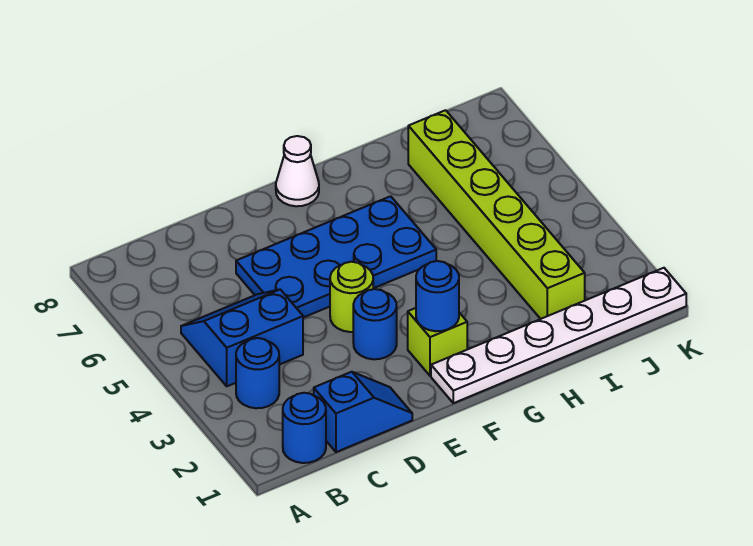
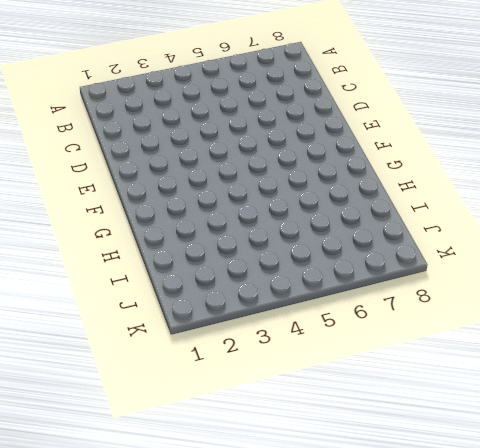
none -> blue 1x1 round brick [283,393,326,463]
none -> blue 1x1 round brick [236,338,279,408]
none -> blue 2x2 slope [181,290,303,386]

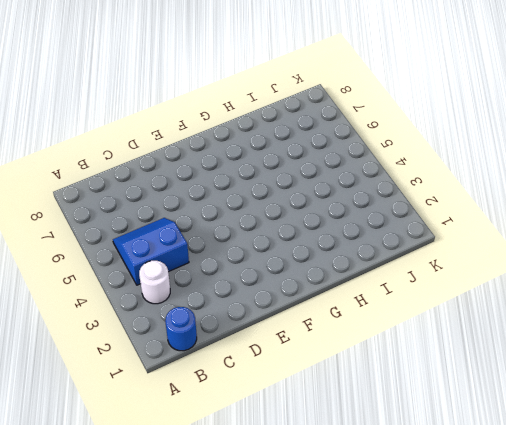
white 1x1 round brick [139,261,170,304] -> blue 1x1 round brick [236,338,279,408]
none -> blue 1x2 slope [314,372,412,452]
none -> blue 2x4 plate [236,196,436,318]
none -> blue 1x1 round brick [353,289,397,359]

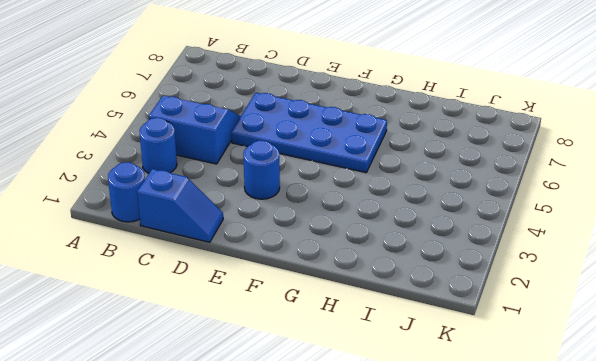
none -> lime 1x1 round brick [330,262,373,332]
none -> white 1x6 plate [431,268,686,403]
none -> lime 1x1 brick [408,308,467,376]

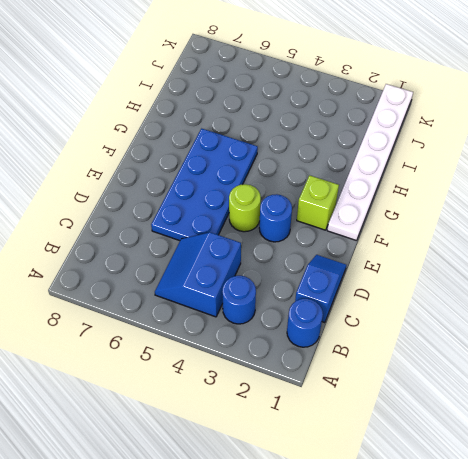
none -> white 1x1 cone [276,136,319,206]
none -> lime 1x6 brick [408,110,585,319]
none -> blue 1x1 round brick [416,261,459,331]

